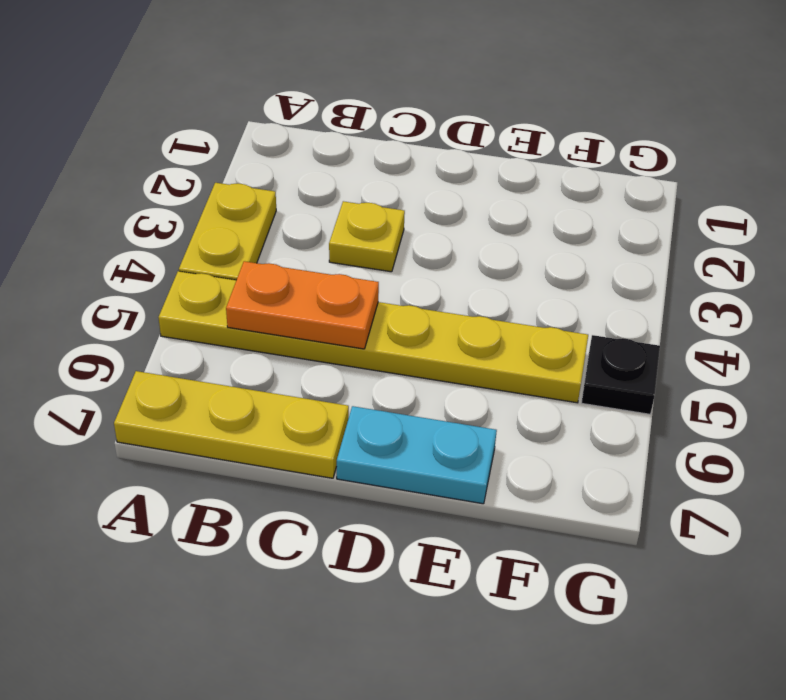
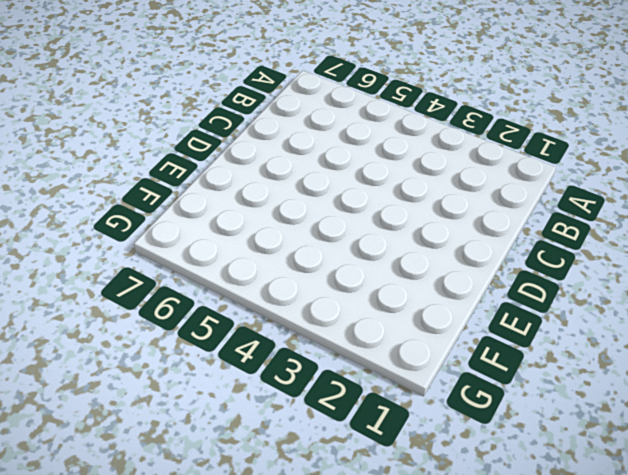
none -> yellow 1x2 plate [179,183,276,280]
none -> yellow 1x6 plate [158,271,588,403]

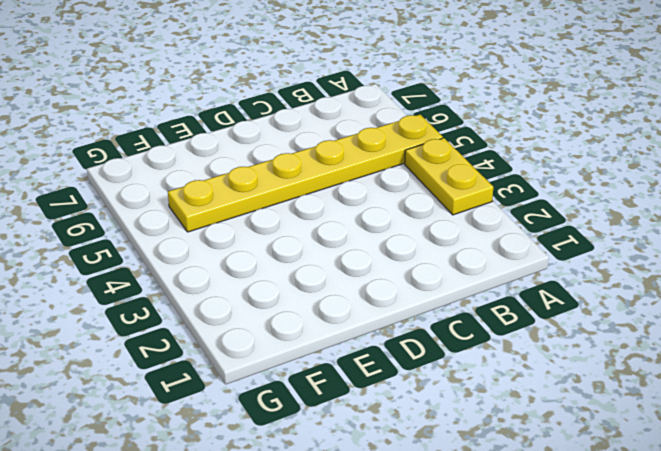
none -> yellow 1x3 plate [114,371,349,478]
none -> yellow 1x1 plate [329,201,405,272]

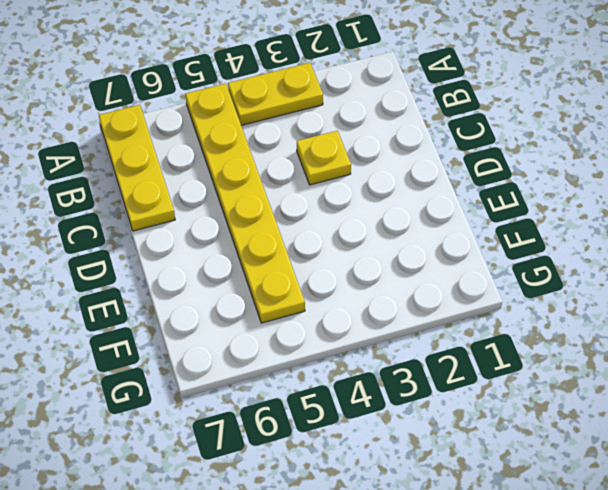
none -> cyan 1x2 plate [337,406,497,504]
none -> black 1x1 plate [581,335,660,414]

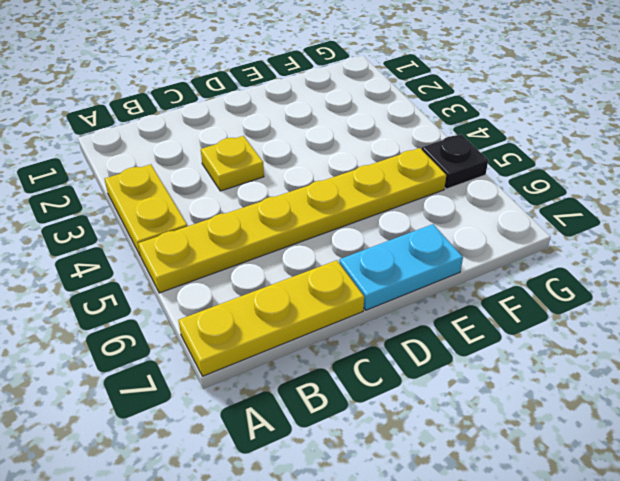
none -> orange 1x2 plate [226,261,379,349]

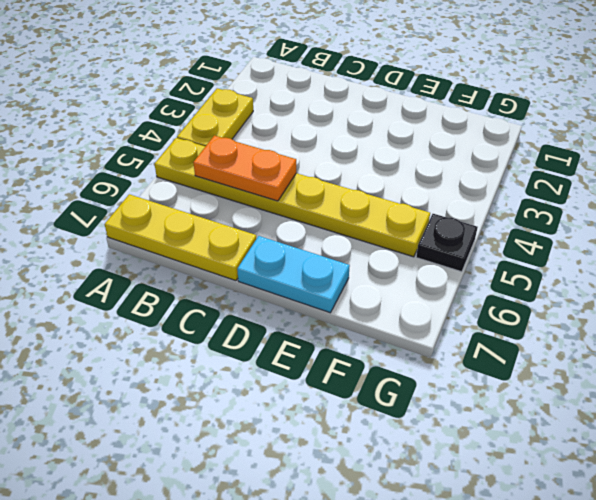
none -> yellow 1x1 plate [329,201,405,272]

